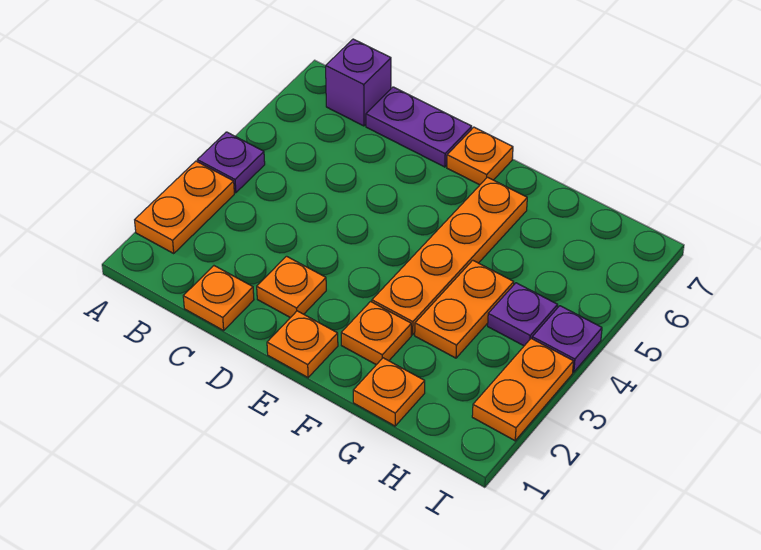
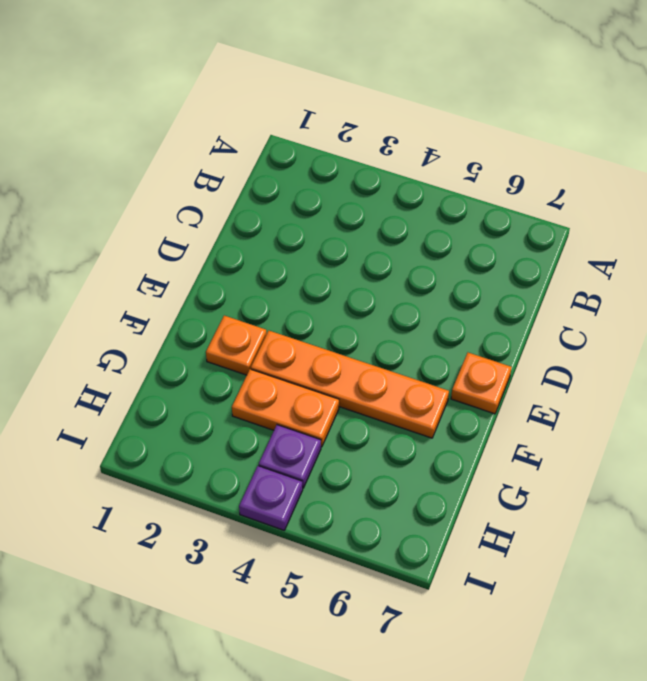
none -> orange 1x2 plate [135,161,234,253]
none -> purple 1x1 plate [197,132,265,193]
none -> purple 1x1 brick [326,39,391,126]

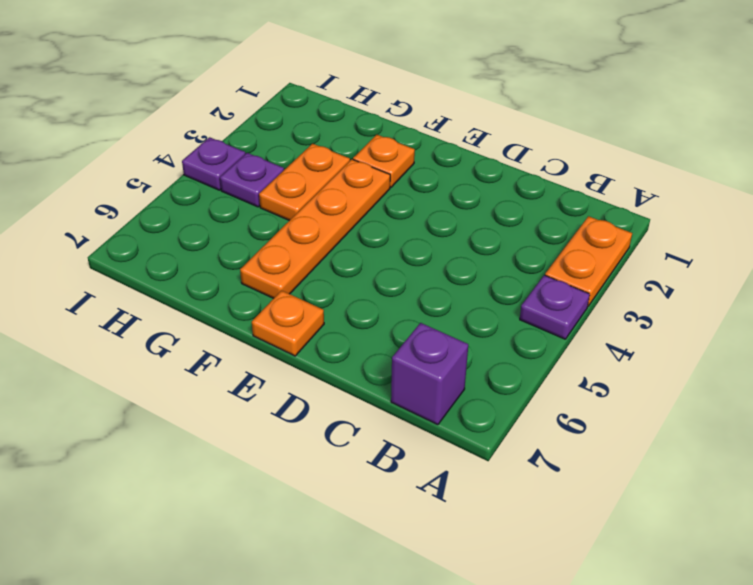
none -> orange 1x1 plate [183,266,254,331]
none -> purple 1x2 plate [366,87,472,167]
none -> orange 1x1 plate [257,256,326,318]

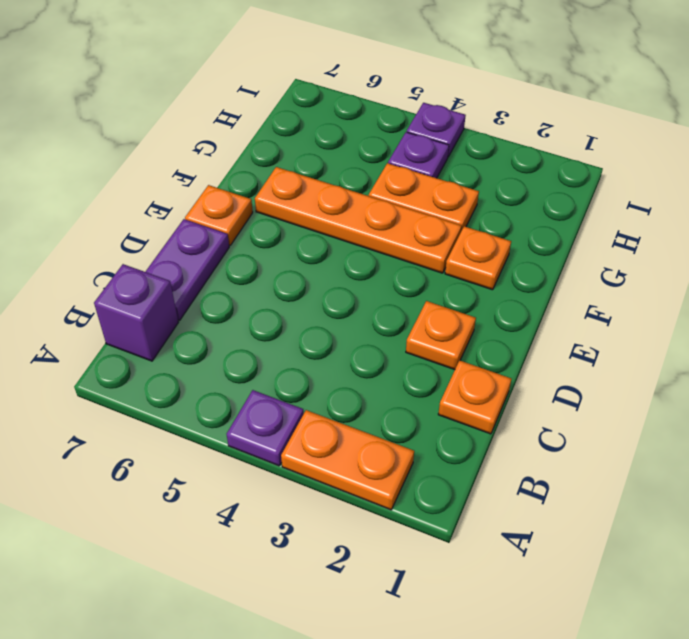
none -> orange 1x1 plate [267,311,338,377]
none -> orange 1x1 plate [353,358,425,426]
none -> orange 1x2 plate [472,339,574,441]

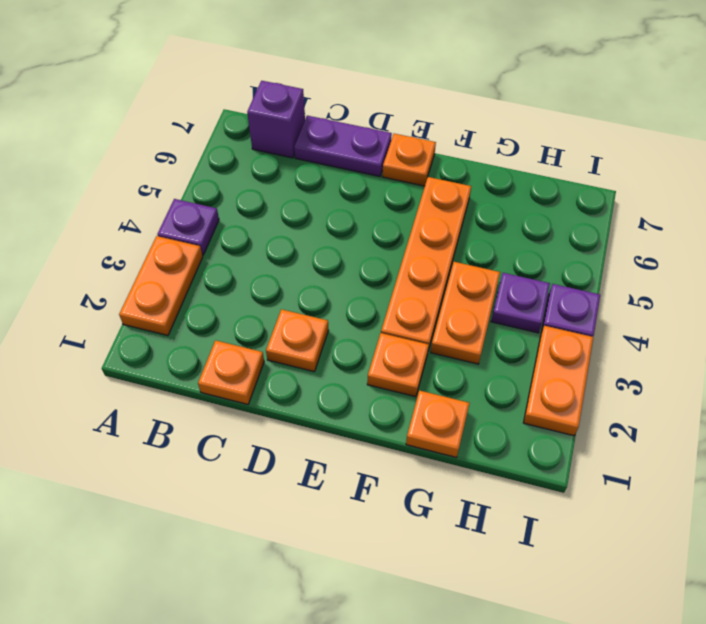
none -> orange 1x1 plate [267,311,338,377]

